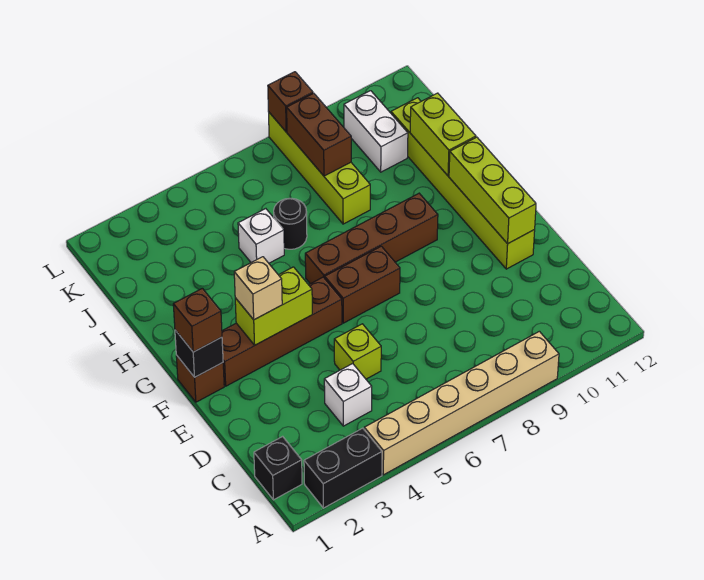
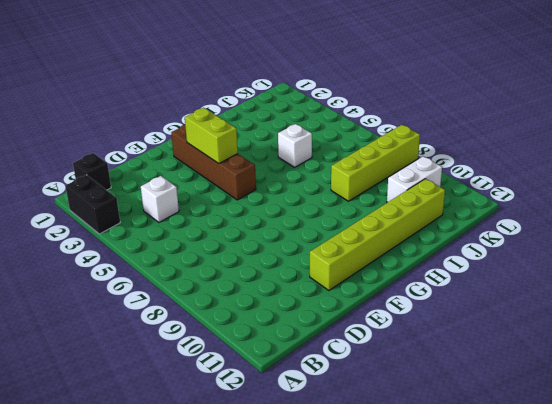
none -> tan 1x6 brick [364,331,559,475]
none -> lime 1x1 brick [334,324,381,379]
none -> brown 1x1 brick [176,355,224,402]

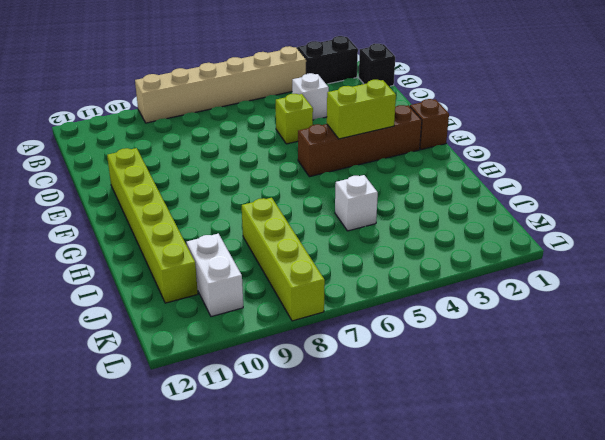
none -> brown 1x2 brick [325,246,400,323]
none -> brown 1x4 brick [305,193,438,284]
none -> black 1x1 round brick [274,198,307,249]

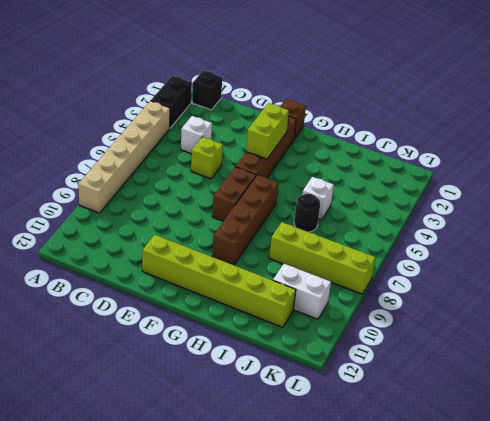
none -> lime 1x3 brick [449,137,536,244]
none -> black 1x1 brick [175,330,223,377]
none -> lime 1x2 brick [410,93,476,176]

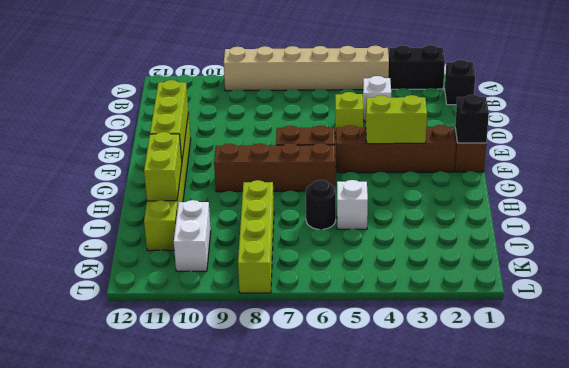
none -> brown 1x2 brick [287,93,351,176]
none -> brown 1x1 brick [268,72,313,132]
none -> brown 1x1 brick [173,288,222,352]

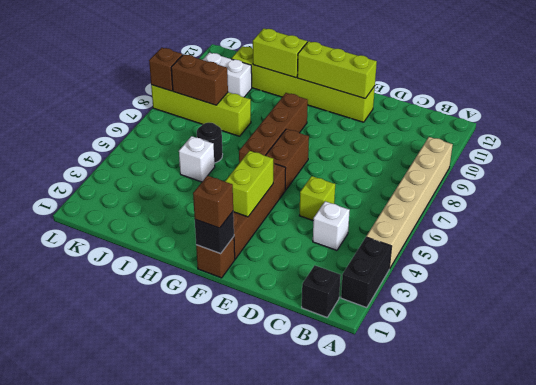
none -> tan 1x1 brick [234,257,282,320]

